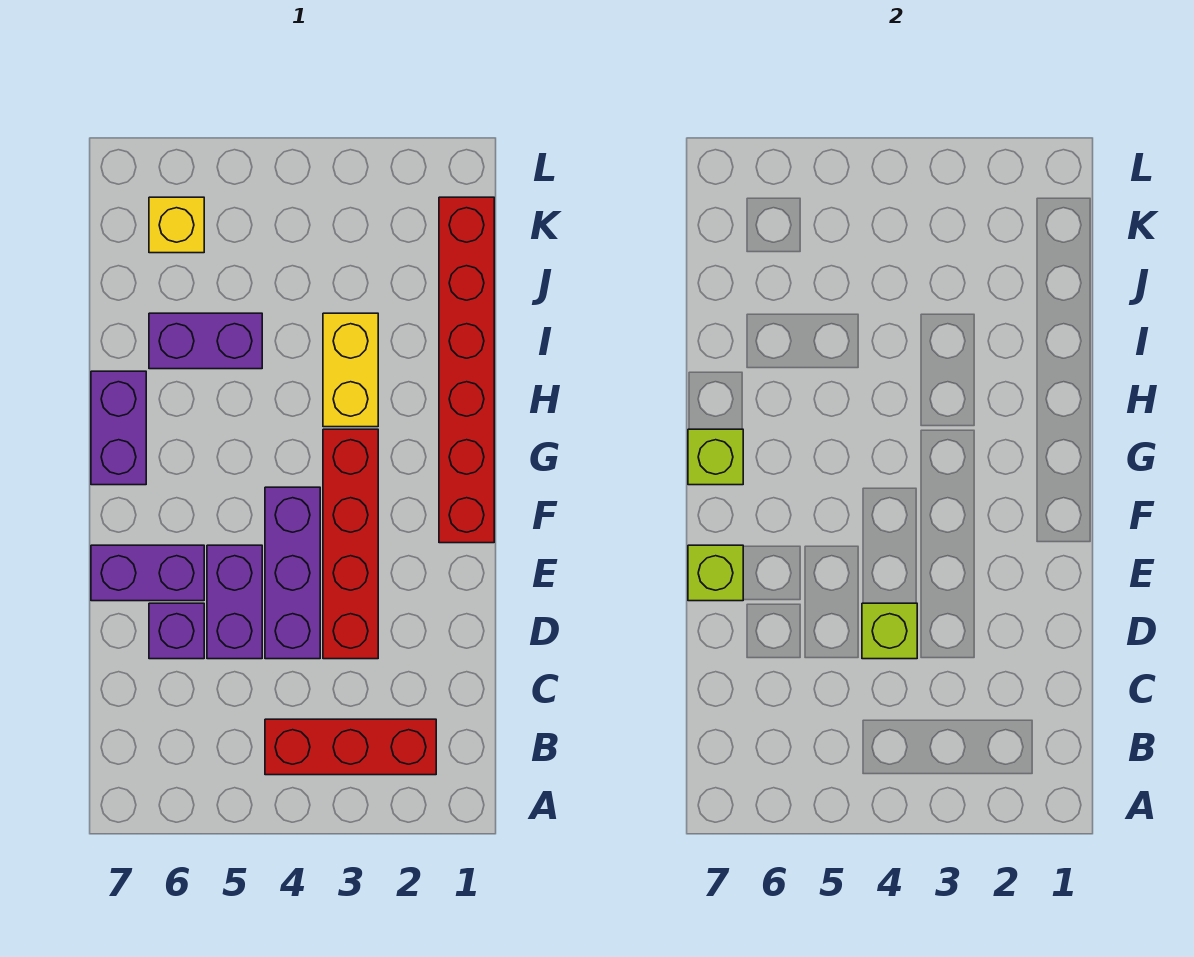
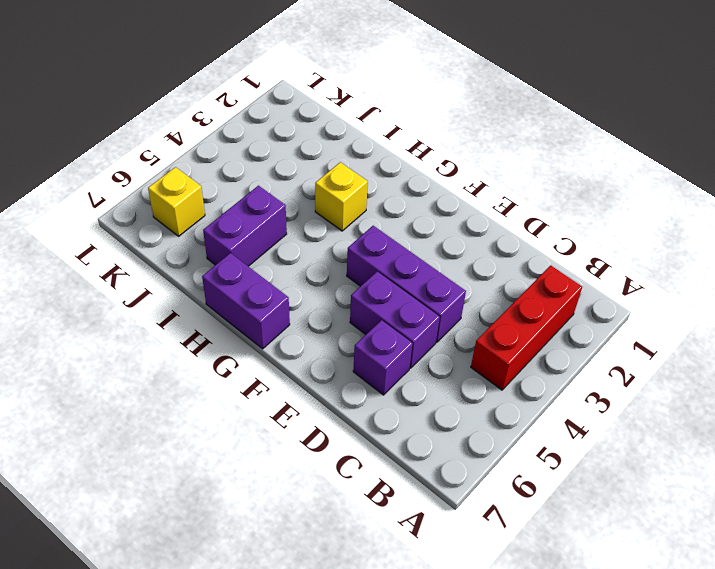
yellow 1x1 brick [315,162,368,231] -> yellow 1x2 brick [323,313,378,427]
none -> red 1x4 brick [323,429,378,659]
none -> purple 1x2 brick [91,545,204,601]
none -> red 1x6 brick [439,197,494,543]

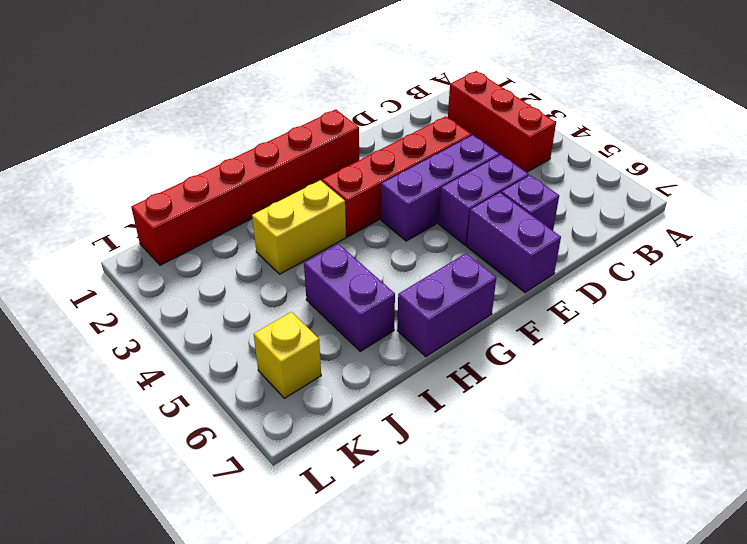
none -> lime 1x1 brick [862,603,917,659]
none -> lime 1x1 brick [688,545,743,601]
none -> lime 1x1 brick [688,429,743,485]

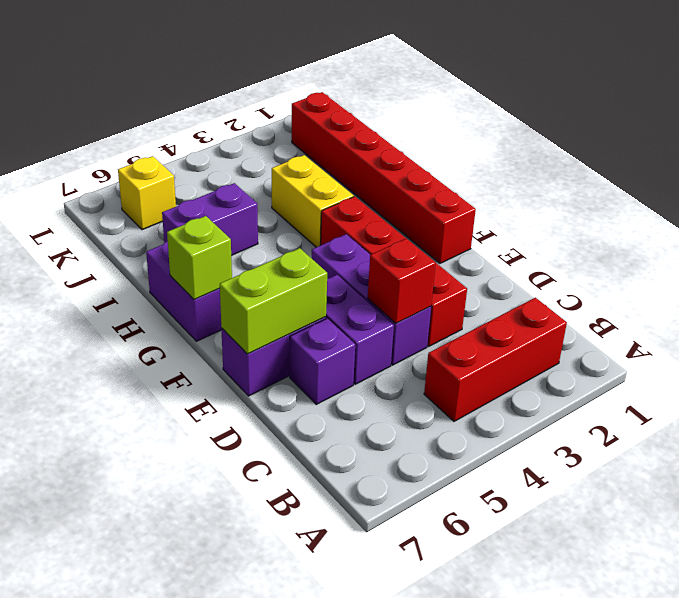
red 1x1 brick [368,238,436,323] -> lime 1x1 brick [862,603,917,659]
lime 1x2 brick [219,248,327,354] -> lime 1x1 brick [688,545,743,601]

